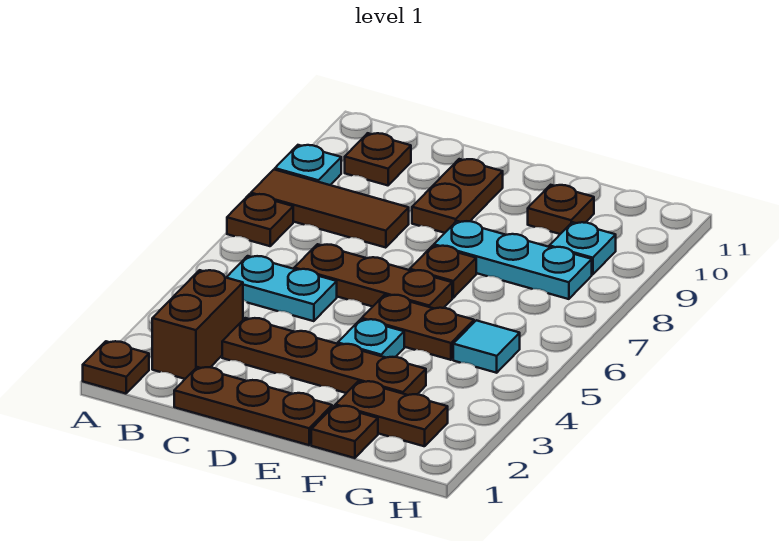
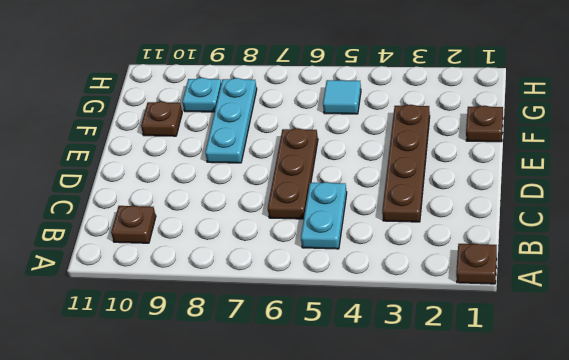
none -> brown 1x1 plate [227,194,293,246]
none -> brown 1x3 tile [251,170,409,248]
none -> cyan 1x1 plate [275,145,341,185]

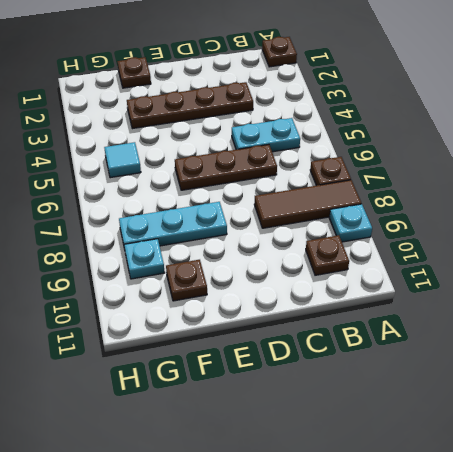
none -> brown 1x2 brick [152,270,243,379]
none -> brown 1x3 plate [174,367,332,445]
none -> brown 1x2 plate [412,159,503,233]

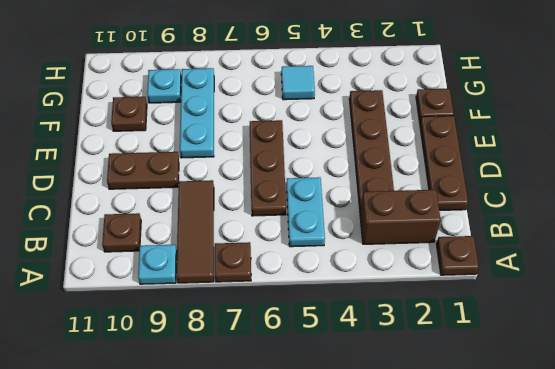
none -> cyan 1x1 plate [338,319,404,358]
none -> brown 1x2 plate [362,295,474,360]
none -> brown 1x1 plate [410,246,476,298]

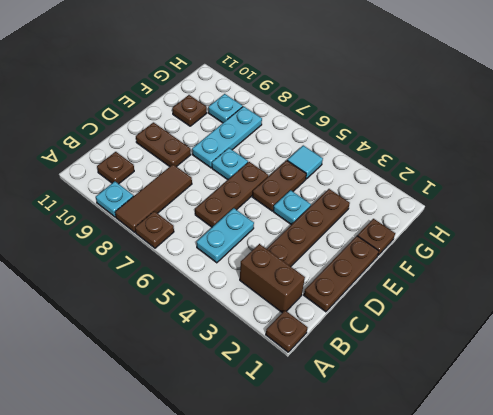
cyan 1x1 plate [212,148,248,180] -> brown 1x1 plate [410,246,476,298]
none -> brown 1x2 plate [335,381,448,446]

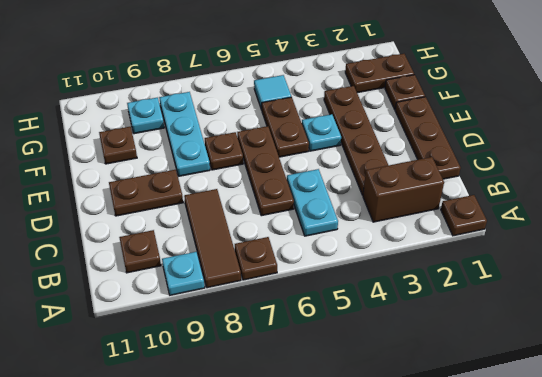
brown 1x2 plate [345,54,414,93] -> brown 1x2 plate turned to [335,381,448,446]

